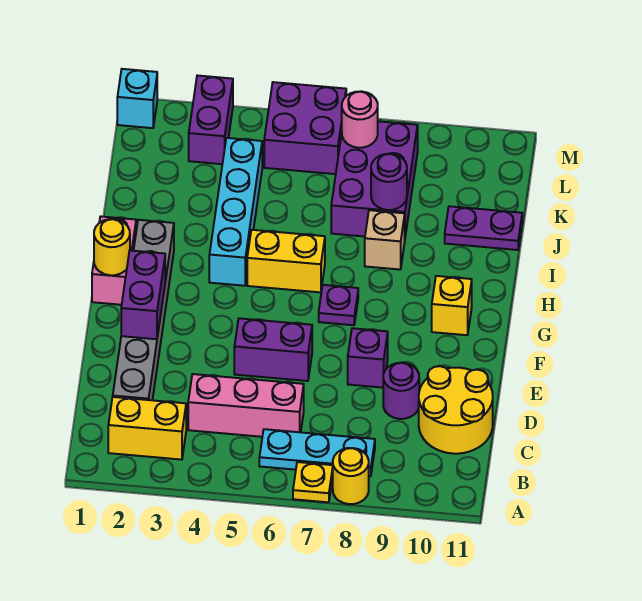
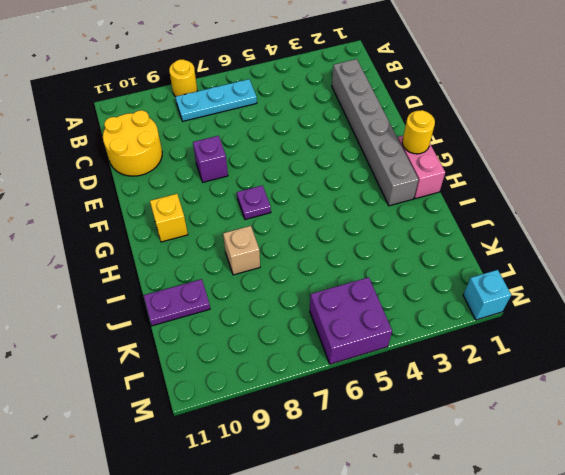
none -> yellow 1x1 plate [293,462,333,502]
none -> yellow 1x2 brick [108,397,186,460]
none -> pink 1x3 brick [188,374,304,437]

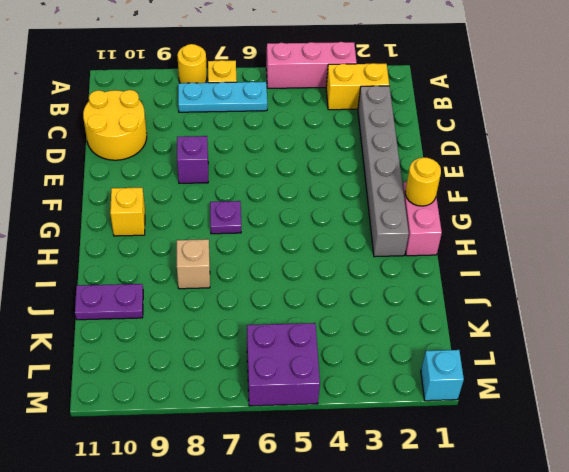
pink 1x3 brick [266,42,357,88] -> pink 1x3 brick moved to [188,374,304,437]
none -> purple 1x1 round brick [383,363,419,419]
none -> purple 1x2 brick [234,318,312,381]
none -> cyan 1x4 brick [209,138,262,286]

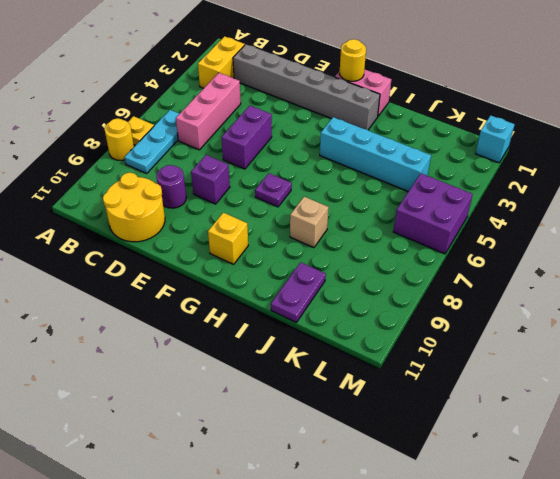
none -> yellow 1x2 brick [247,230,325,292]
none -> purple 2x3 brick [331,121,418,236]
none -> purple 1x2 brick [189,75,233,164]

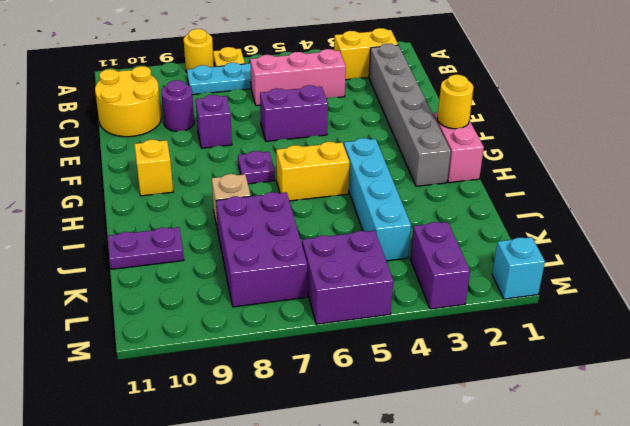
none -> purple 1x2 brick [121,250,165,339]
none -> purple 1x1 round brick [371,154,407,210]
none -> pink 1x1 round brick [342,91,378,148]

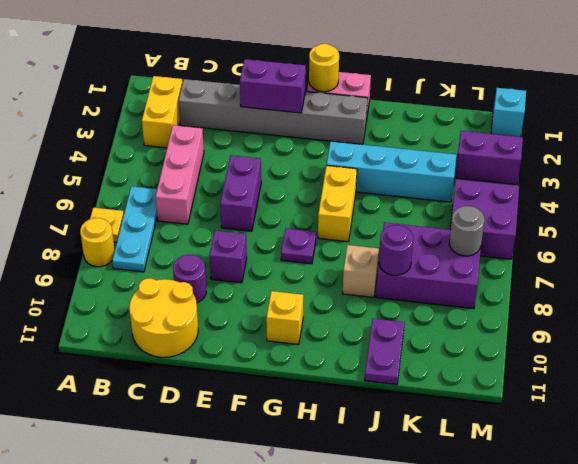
grey 1x1 round brick [449,206,485,256] -> pink 1x1 round brick [342,91,378,148]

